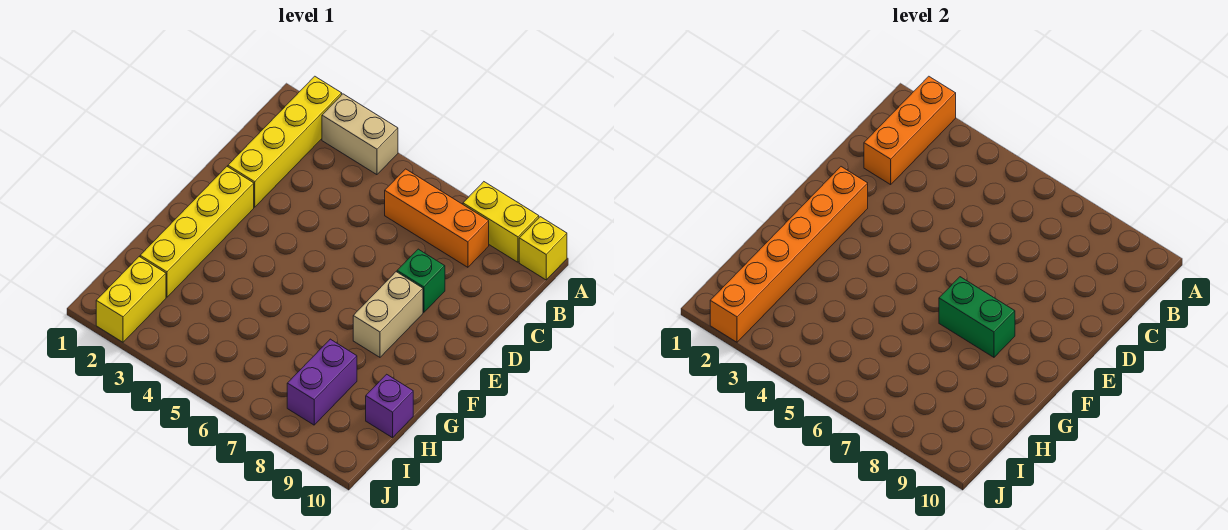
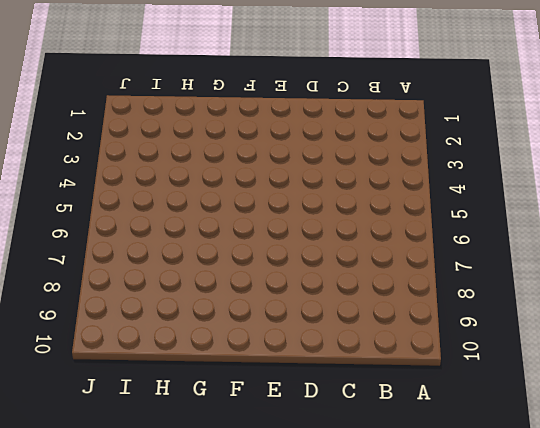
none -> yellow 1x4 brick [228,76,342,207]
none -> tan 1x2 brick [322,94,398,175]
none -> yellow 1x2 brick [463,182,539,262]

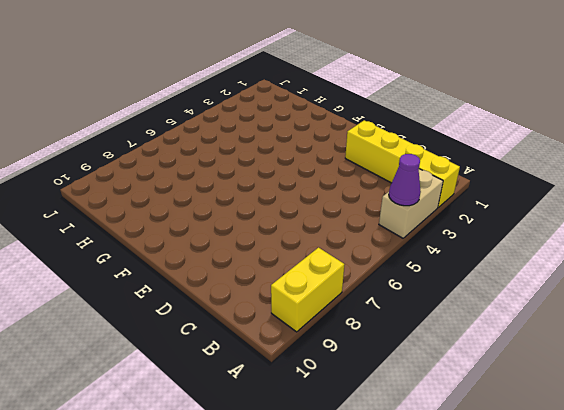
purple 1x1 cone [389,154,421,206] -> none
none -> yellow 1x1 brick [519,217,567,280]
none -> orange 1x3 brick [385,169,489,267]
none -> green 1x1 brick [397,249,445,312]

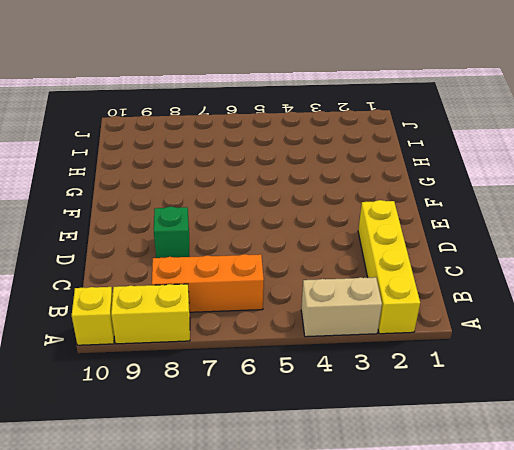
none -> yellow 1x4 brick [140,167,254,297]
none -> tan 1x2 brick [353,272,423,357]
none -> purple 1x2 brick [287,339,357,425]

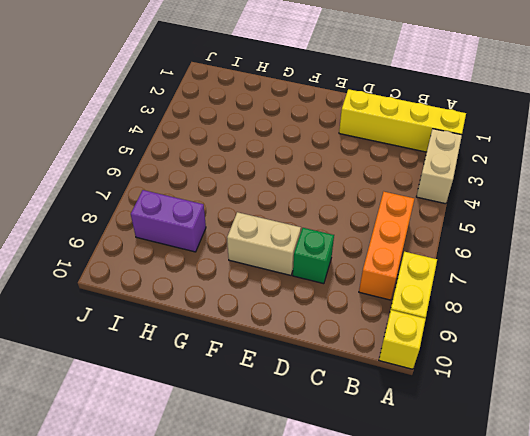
none -> yellow 1x4 brick [140,167,254,297]
none -> purple 1x1 brick [366,374,413,438]
none -> yellow 1x2 brick [96,257,166,342]

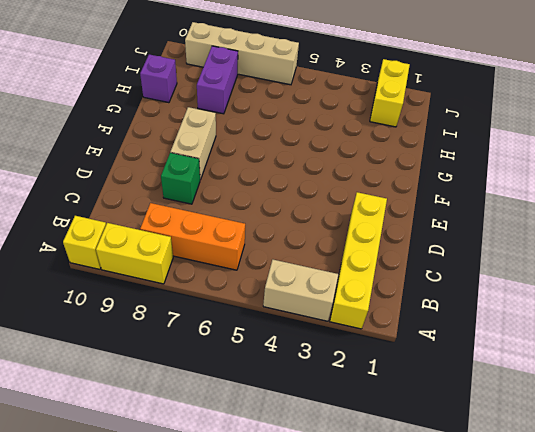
tan 1x4 brick [185,22,299,85] -> none
none -> yellow 1x4 brick [140,167,254,297]
none -> orange 1x3 brick [864,76,956,185]
none -> orange 1x6 brick [710,167,868,342]

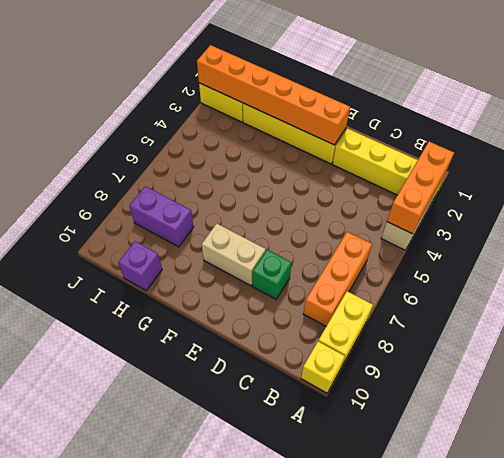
orange 1x3 brick [387,142,454,234] -> orange 1x3 brick turned to [864,76,956,185]
none -> green 1x2 brick [939,277,1015,357]

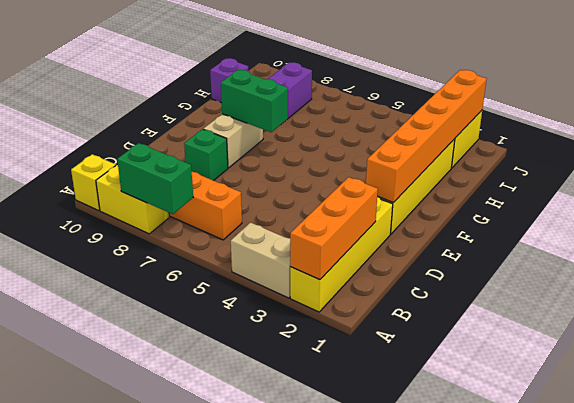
green 1x2 brick [117,143,193,214] -> none

